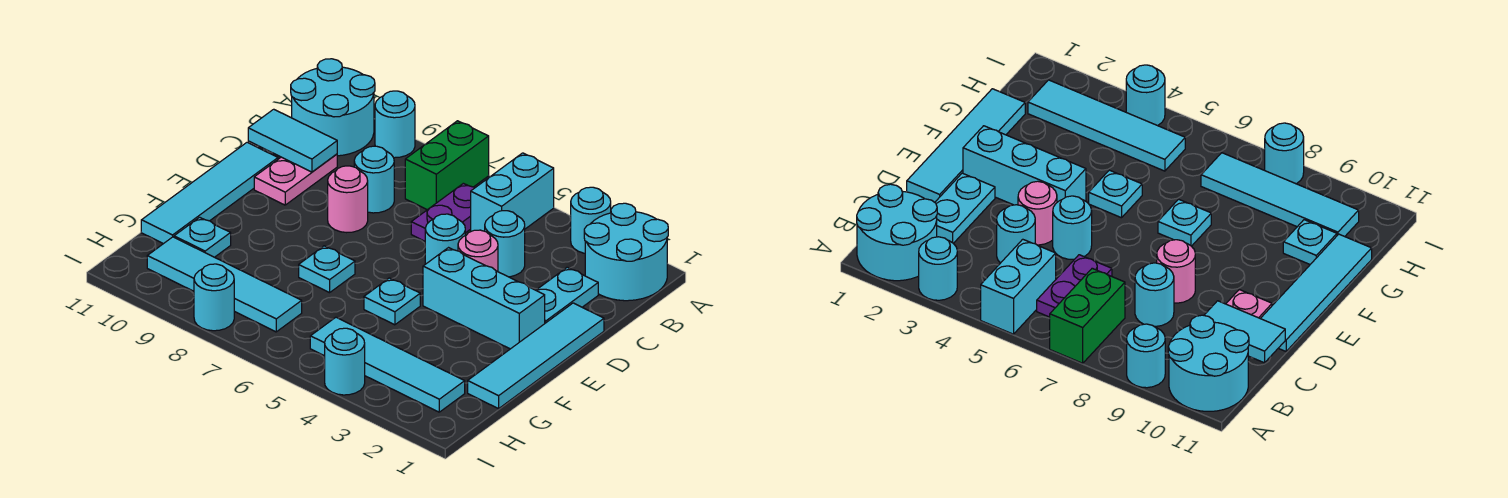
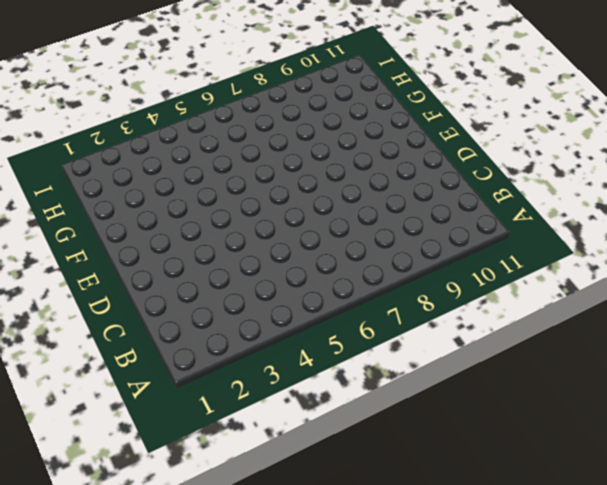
none -> cyan 2x2 round brick [584,203,668,301]
none -> cyan 1x1 round brick [571,187,611,253]
none -> cyan 1x2 brick [471,153,554,231]

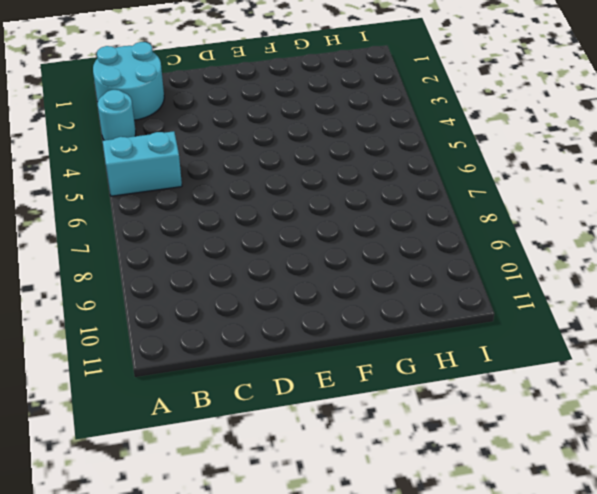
none -> green 1x2 brick [405,121,489,210]
none -> cyan 1x1 round brick [375,91,415,158]
none -> cyan 2x2 round brick [291,59,375,156]

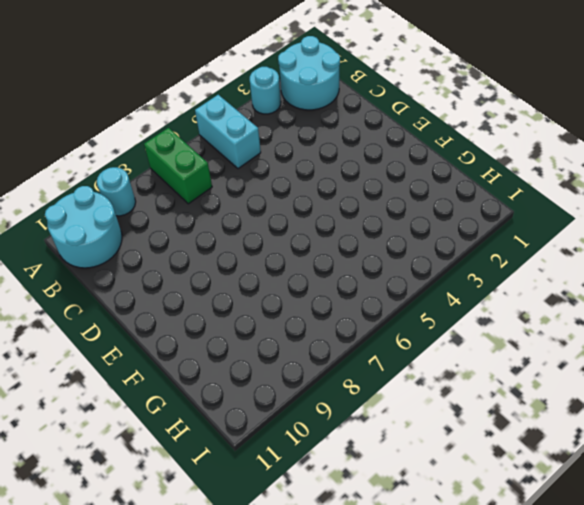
none -> purple 1x2 plate [411,183,475,241]
none -> cyan 1x2 plate [536,267,598,323]
none -> cyan 1x1 round brick [485,211,525,277]

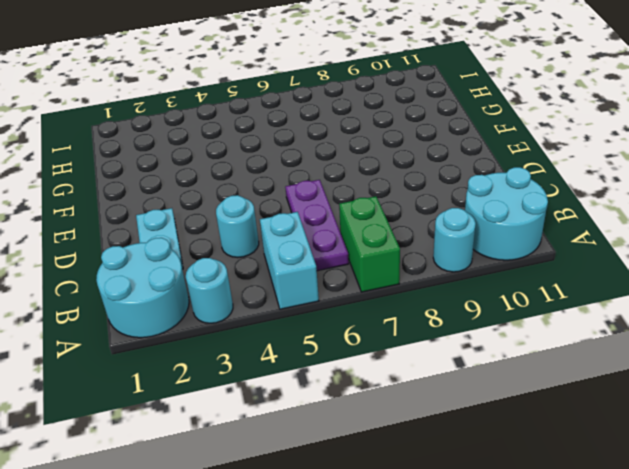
purple 1x3 plate [285,180,349,271] -> purple 1x2 plate [411,183,475,241]
none -> cyan 1x1 round brick [354,146,394,213]
none -> pink 1x2 plate [254,154,337,205]
none -> cyan 1x4 tile [468,303,604,409]

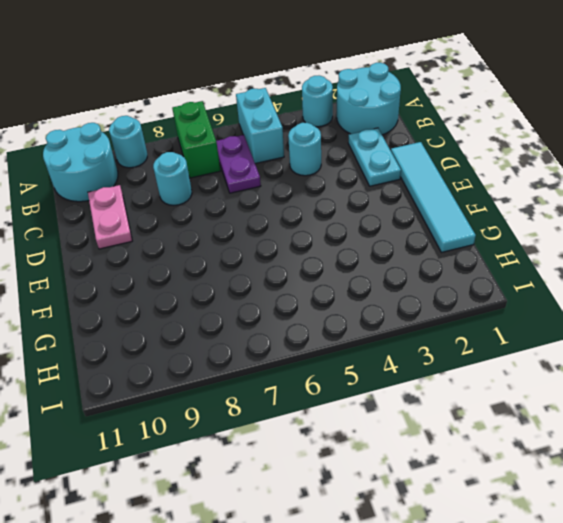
none -> pink 1x1 round brick [458,230,498,272]
none -> cyan 1x1 round brick [425,214,465,264]
none -> pink 1x1 round brick [328,166,368,233]

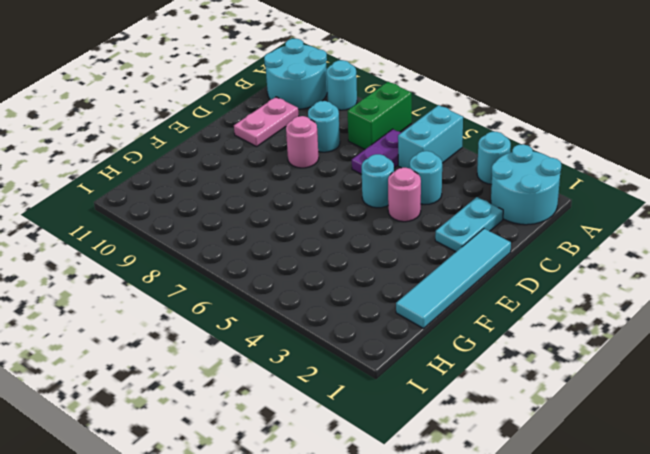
none -> cyan 1x4 tile [141,142,278,244]
none -> cyan 1x3 brick [423,248,545,349]
none -> cyan 1x1 plate [364,278,420,325]

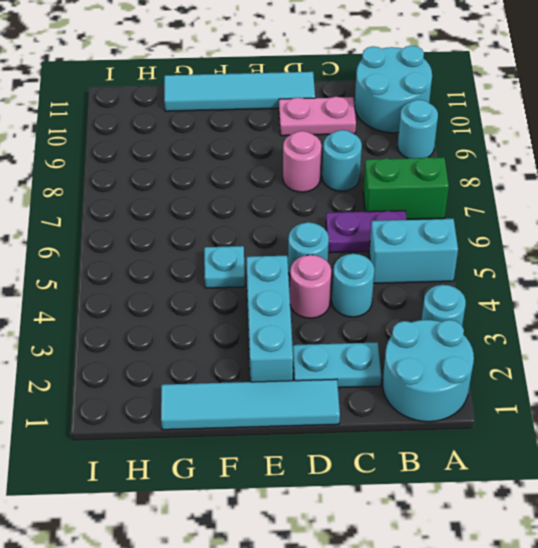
none -> cyan 1x1 plate [299,246,355,293]
none -> cyan 1x1 plate [174,217,231,257]
none -> cyan 1x4 tile [310,317,465,412]

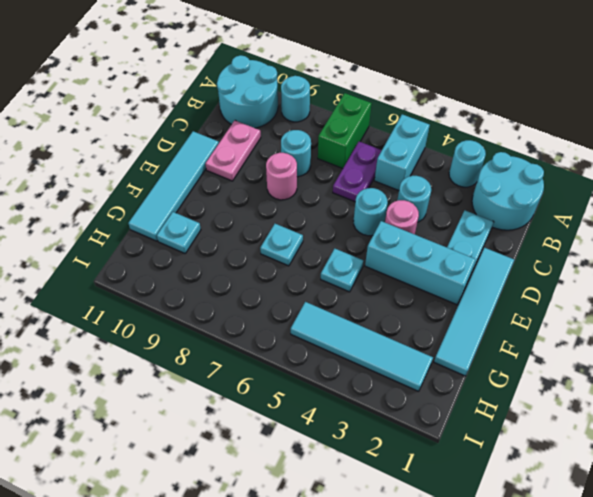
none -> cyan 1x4 tile [147,237,302,332]
none -> cyan 1x1 round brick [325,328,365,395]
none -> cyan 1x1 round brick [194,264,234,331]

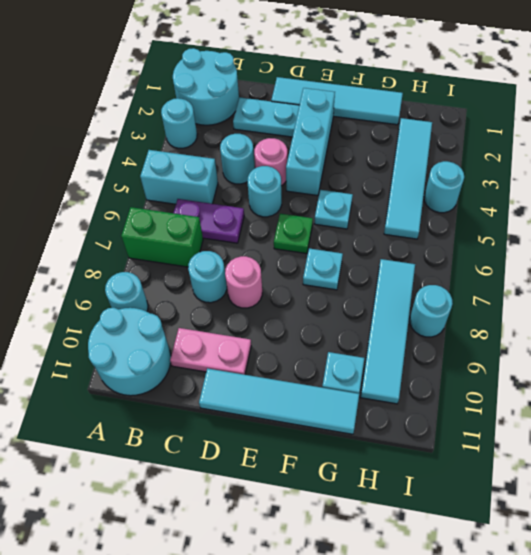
green 1x1 plate [274,214,313,254] -> none
none -> cyan 1x2 tile [248,109,337,172]

